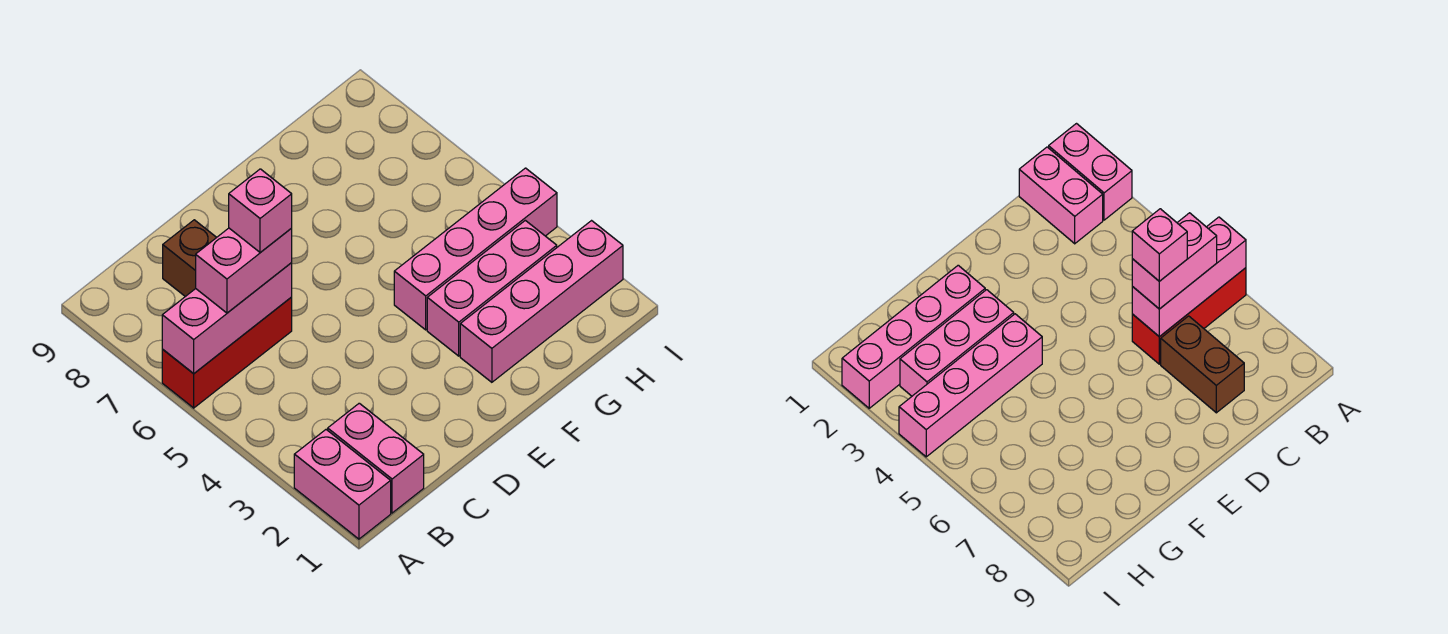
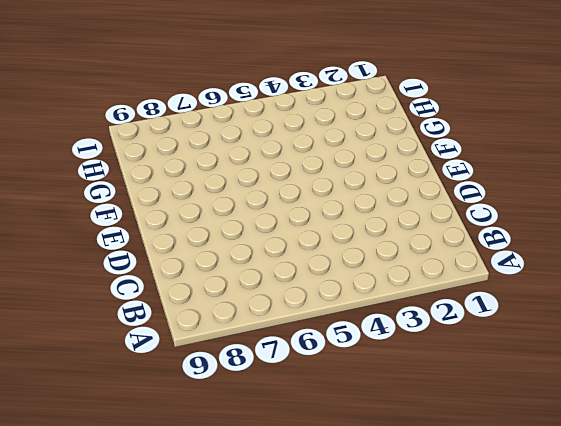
none -> pink 1x2 brick [294,430,391,539]
none -> red 1x3 brick [162,297,292,408]

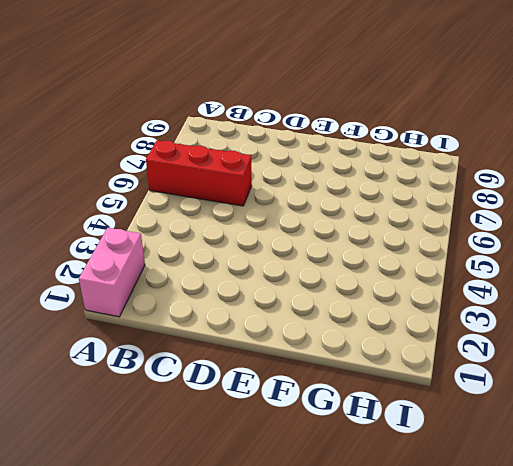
none -> pink 1x2 brick [328,403,424,513]
none -> brown 1x2 brick [163,220,217,297]

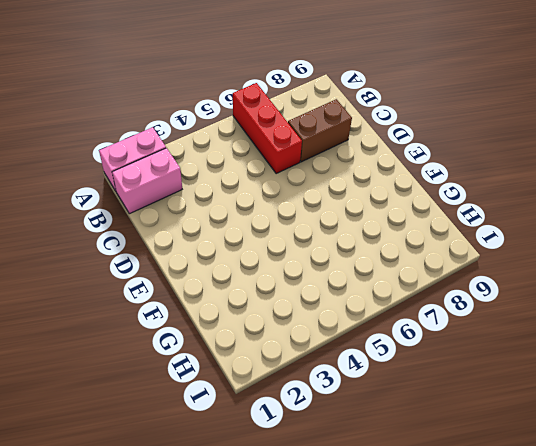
none -> pink 1x4 brick [460,221,623,382]
none -> pink 1x3 brick [427,220,557,356]

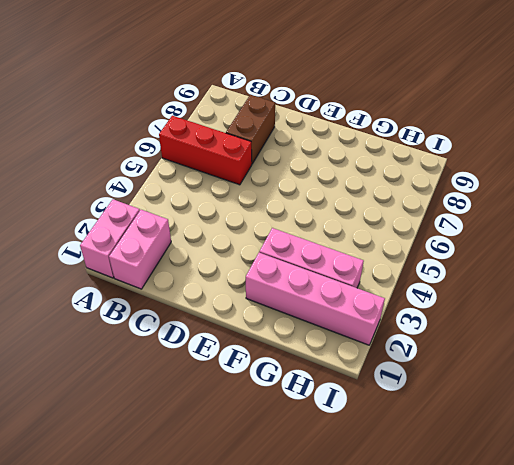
none -> pink 1x4 brick [394,168,557,330]
none -> pink 1x3 brick [162,262,292,374]

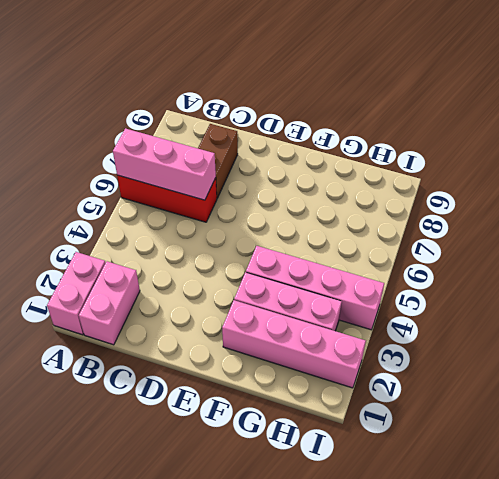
none -> pink 1x2 brick [196,228,292,313]
none -> pink 1x1 brick [229,169,292,253]

